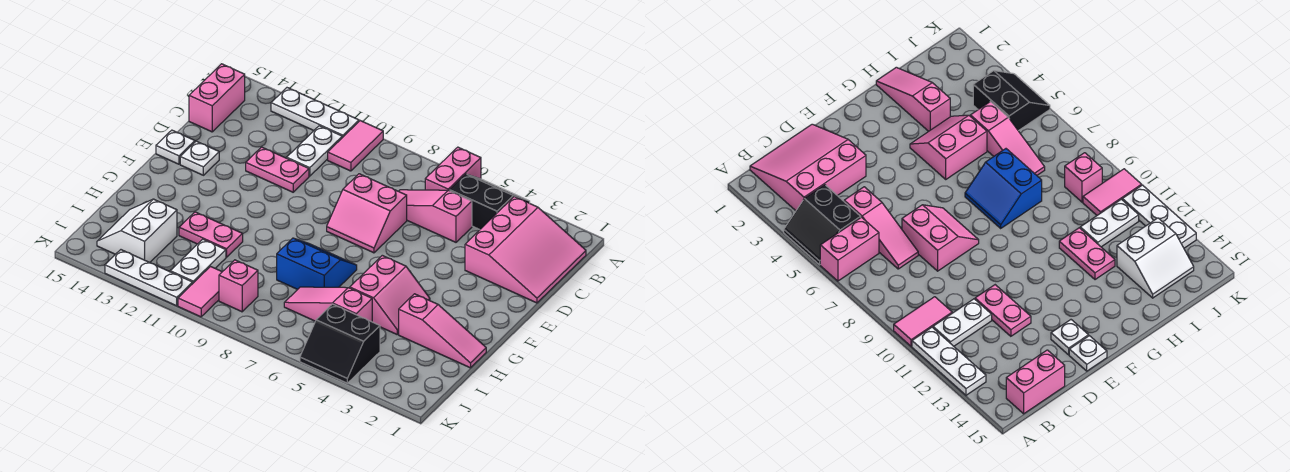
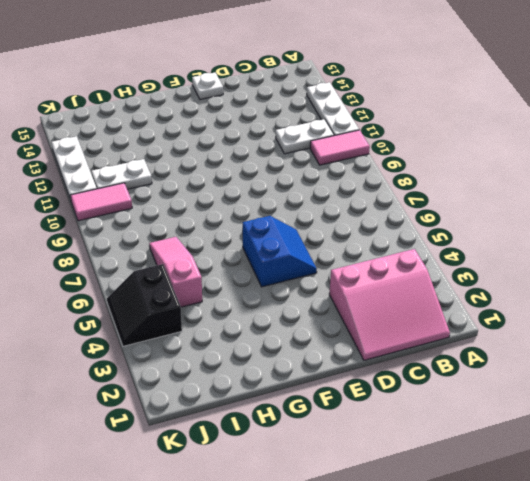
blue 2x2 slope [243,216,317,287] -> blue 2x2 slope moved to [277,238,357,289]
none -> black 2x2 slope [450,174,530,230]
none -> pink 1x2 brick [425,147,481,191]
none -> pink 1x2 brick [189,64,245,132]

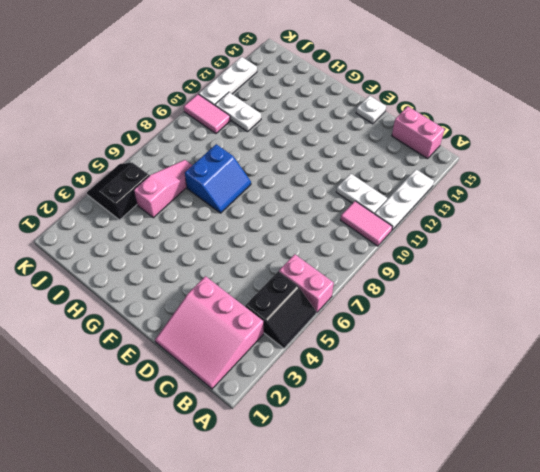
none -> pink 1x3 slope [399,190,472,242]
none -> pink 2x2 slope [327,174,407,253]
none -> pink 1x2 plate [246,147,309,192]

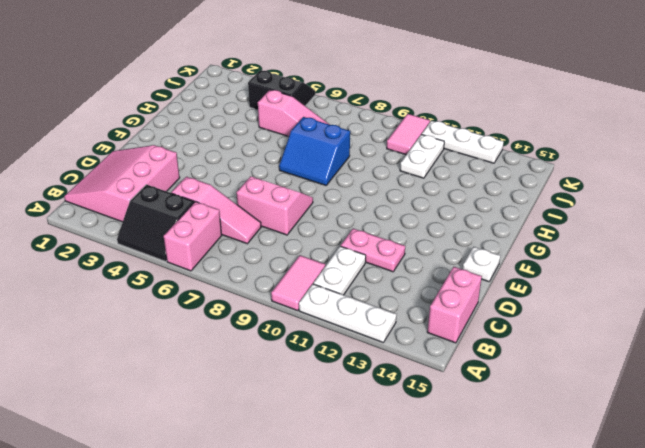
none -> white 1x1 plate [180,141,219,175]
none -> pink 2x2 slope [350,255,430,334]
none -> pink 1x3 slope [399,294,486,368]

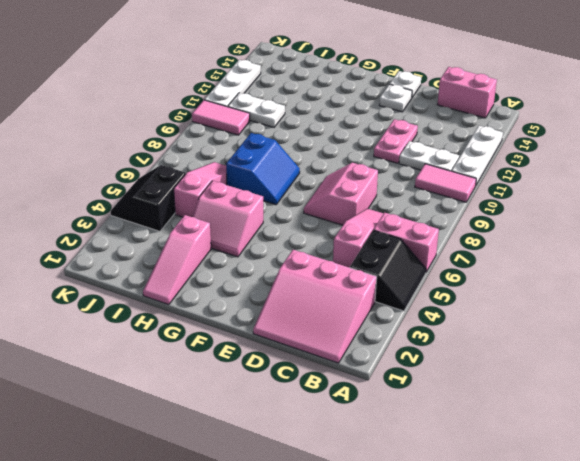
none -> pink 1x2 plate [179,212,243,257]
none -> white 2x2 slope [97,199,177,262]
none -> pink 1x1 brick [219,260,258,312]

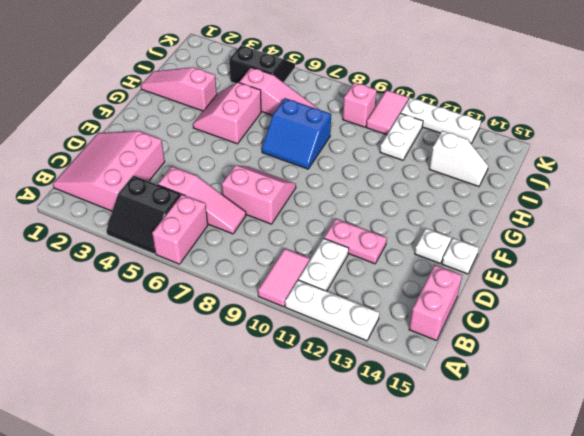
white 1x2 slope [429,131,488,187] -> white 2x2 slope [97,199,177,262]
none -> pink 1x2 plate [179,212,243,257]

